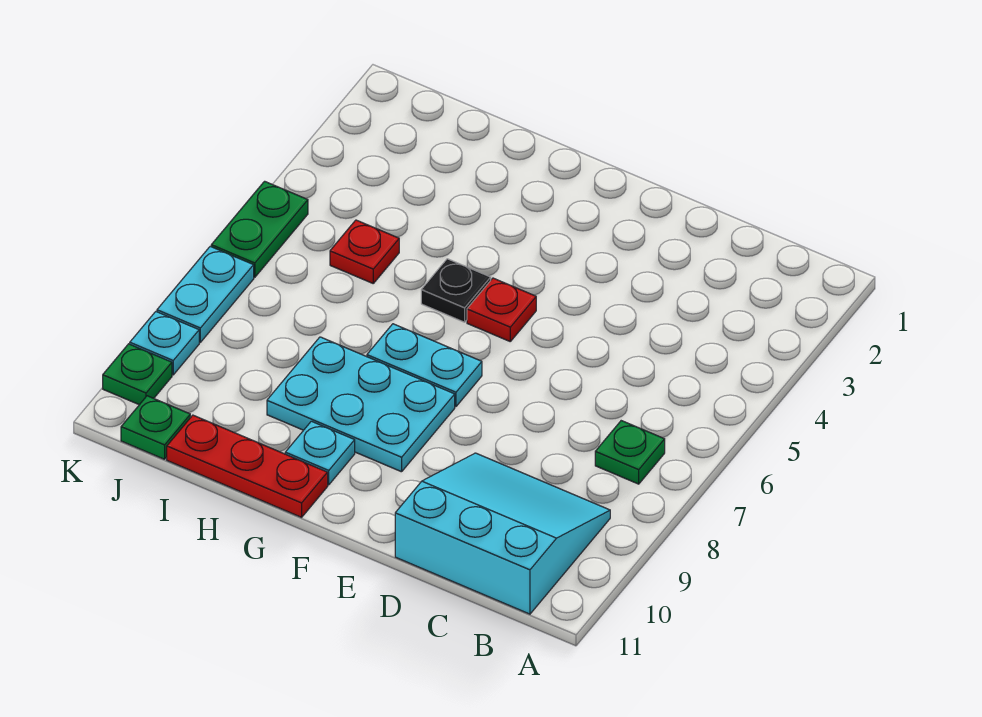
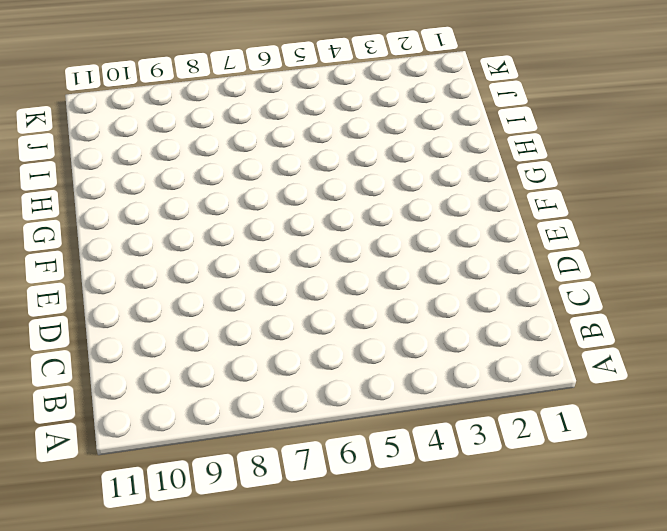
none -> green 1x1 plate [595,421,665,484]
none -> cyan 3x3 slope [395,453,610,614]
none -> red 1x1 plate [467,278,536,341]

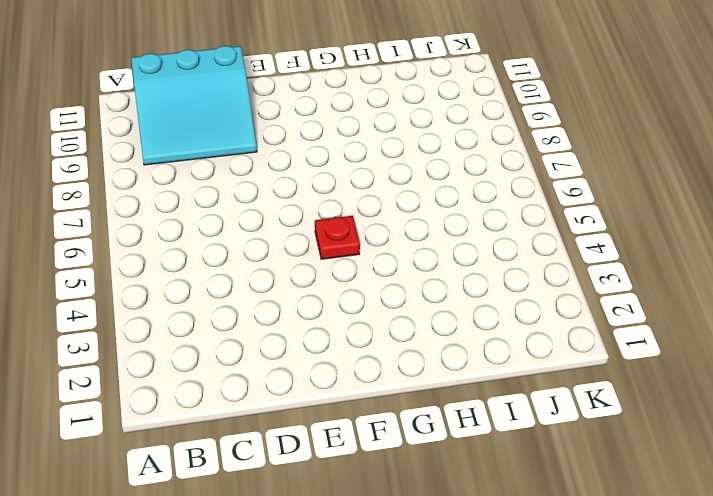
none -> green 1x1 plate [595,421,665,484]
none -> cyan 1x2 plate [367,324,482,407]
none -> cyan 2x3 plate [267,337,455,472]

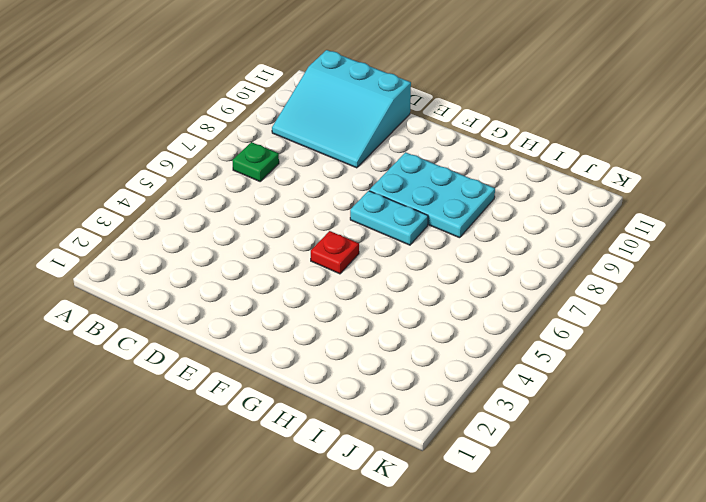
none -> black 1x1 plate [421,259,491,322]
none -> cyan 1x1 plate [285,421,355,485]
none -> red 1x3 plate [167,415,328,517]

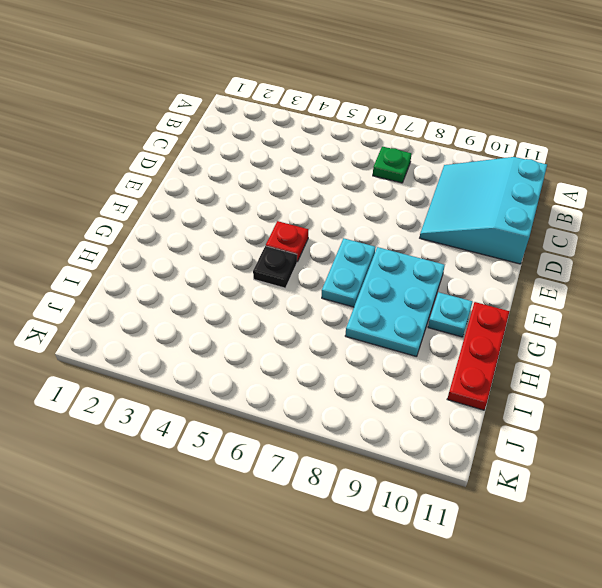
none -> red 1x1 plate [330,220,399,283]
none -> green 1x1 plate [121,396,190,459]
none -> green 1x2 plate [211,181,308,277]

